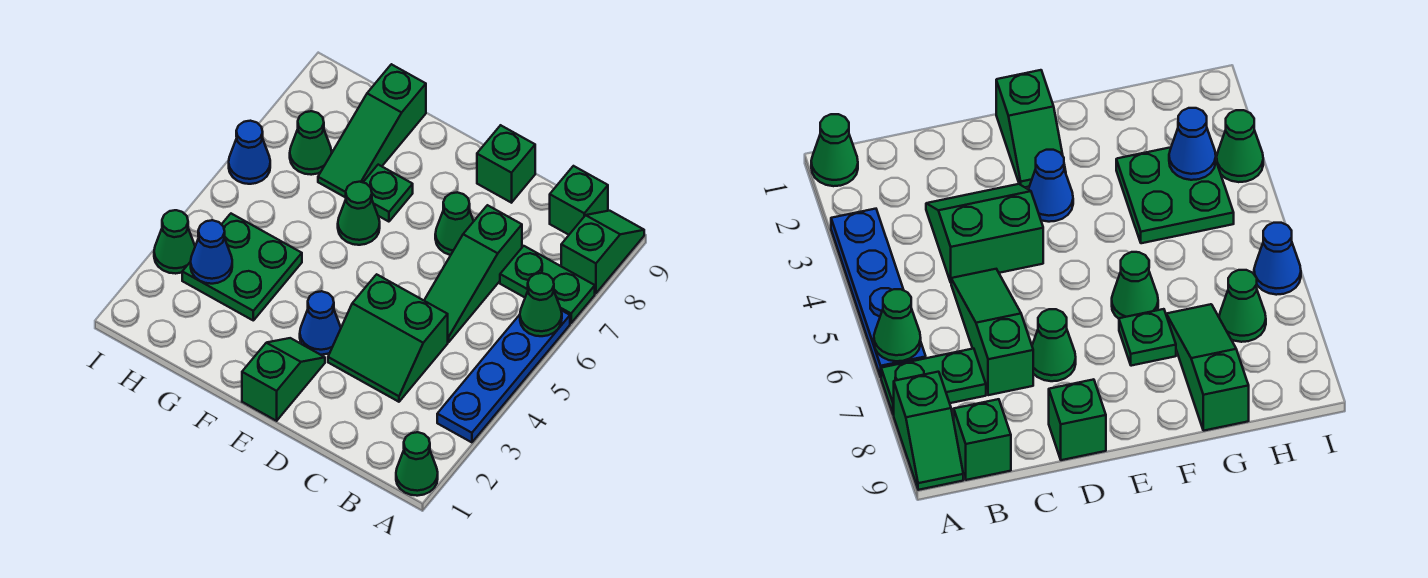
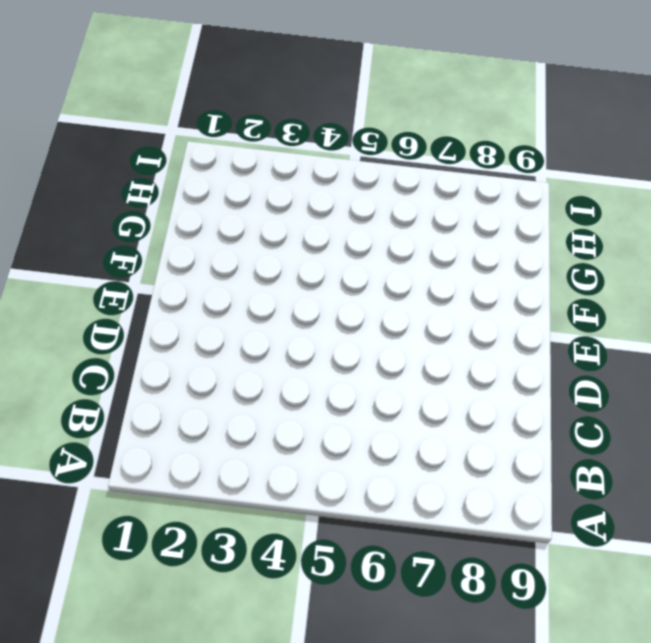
none -> green 1x1 cone [396,432,438,496]
none -> blue 1x4 plate [437,310,570,442]
none -> green 1x2 plate [500,246,595,323]

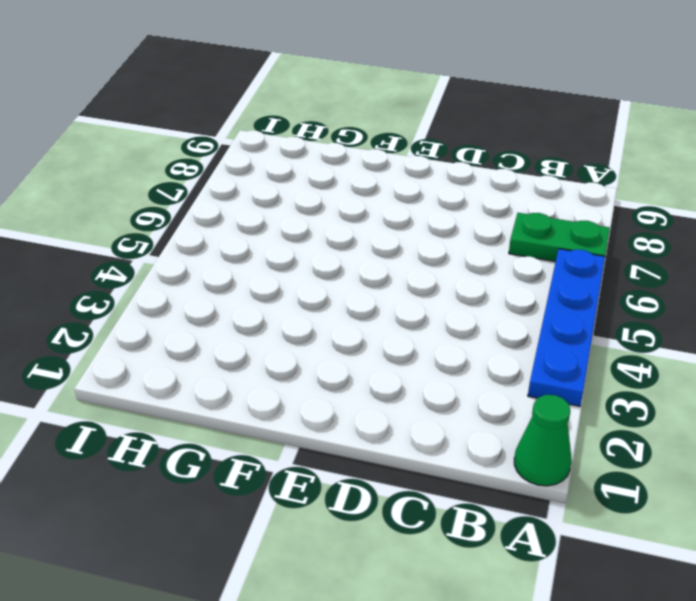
none -> green 1x2 slope [561,211,644,293]
none -> green 1x1 brick [550,166,608,235]
none -> green 2x2 slope [328,274,448,402]

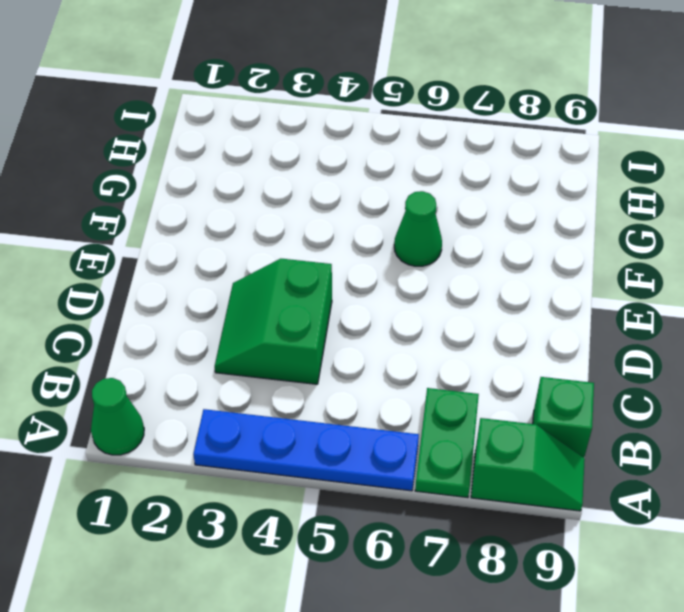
none -> green 1x3 slope [424,205,522,342]
none -> green 1x1 cone [435,192,474,255]
none -> green 1x1 brick [477,125,535,203]

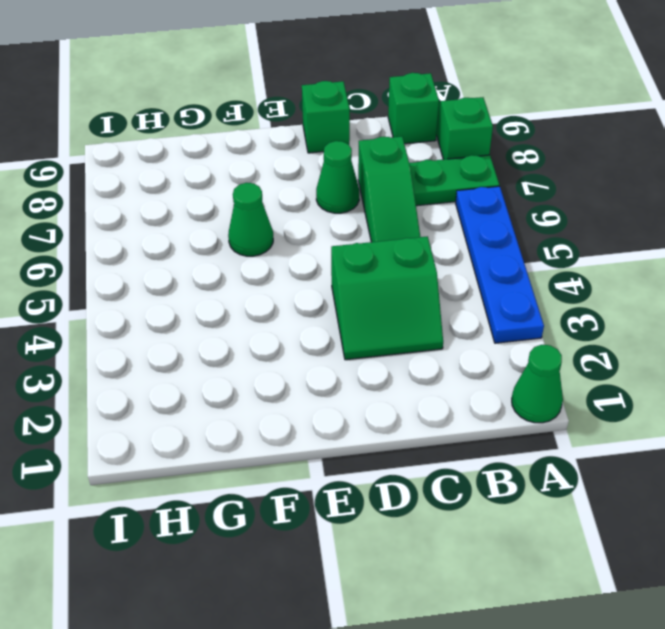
none -> green 1x2 slope [242,338,325,421]
none -> blue 1x1 cone [300,291,341,355]
none -> green 1x1 plate [363,165,413,222]

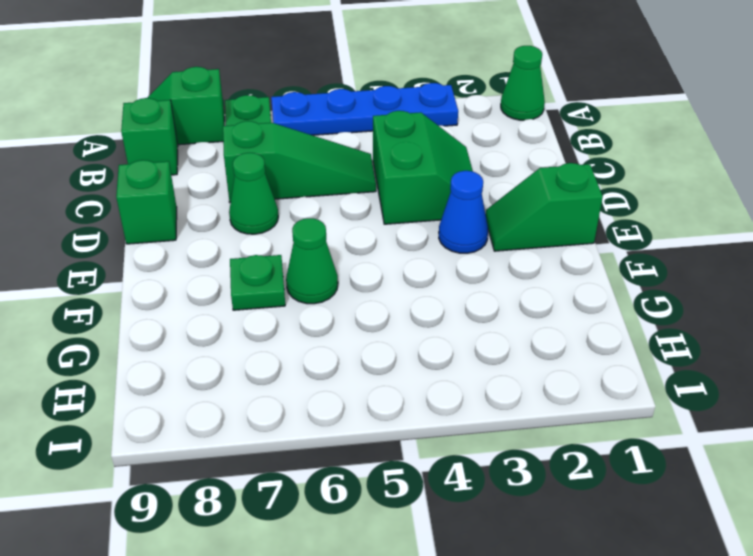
none -> green 2x2 plate [182,214,302,320]
none -> green 1x3 slope [318,64,426,198]
none -> green 1x1 cone [290,111,332,175]

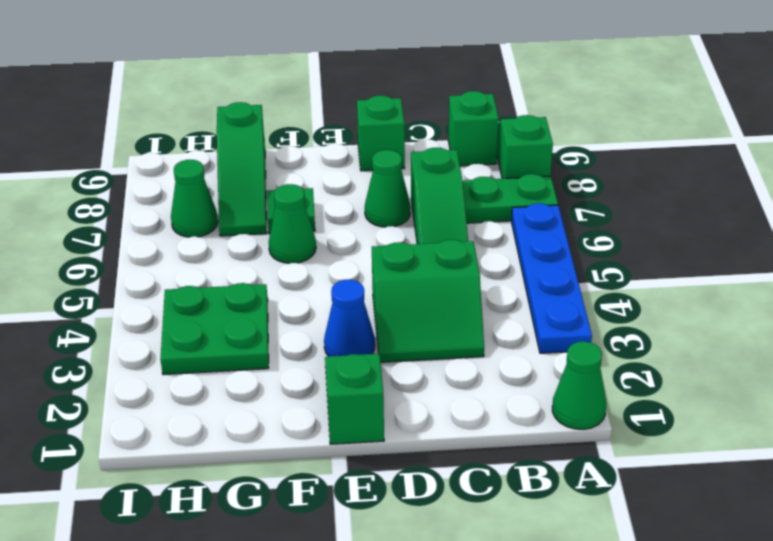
none -> green 1x1 cone [154,210,195,274]
none -> blue 1x1 cone [229,121,270,184]
none -> green 1x1 cone [520,273,562,336]

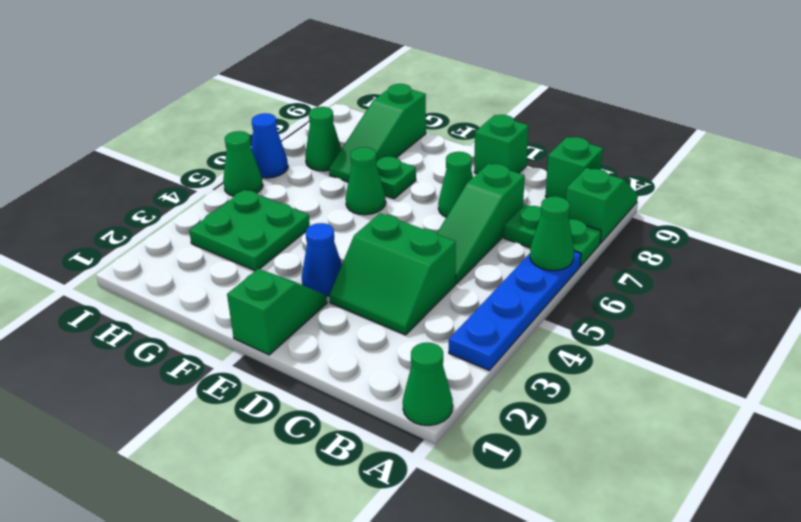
green 1x1 cone [223,131,263,196] -> green 1x1 cone moved to [154,210,195,274]
none -> blue 1x1 cone [191,220,232,284]

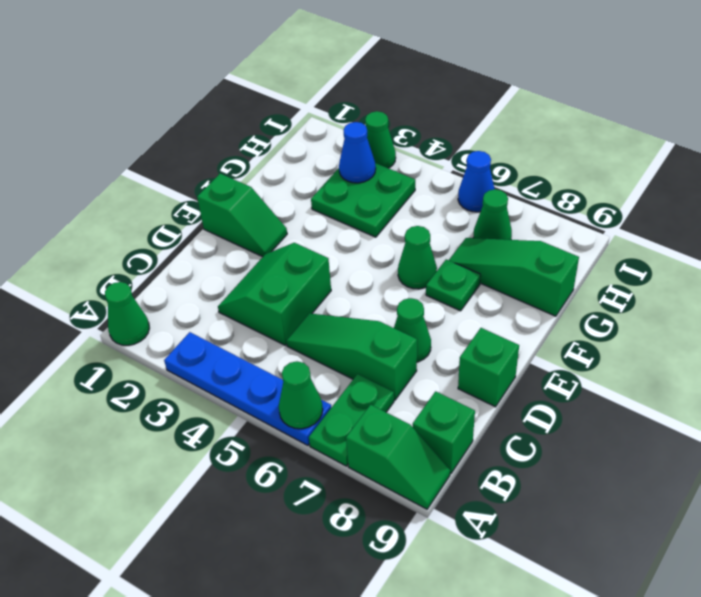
none -> blue 1x1 cone [300,291,341,355]

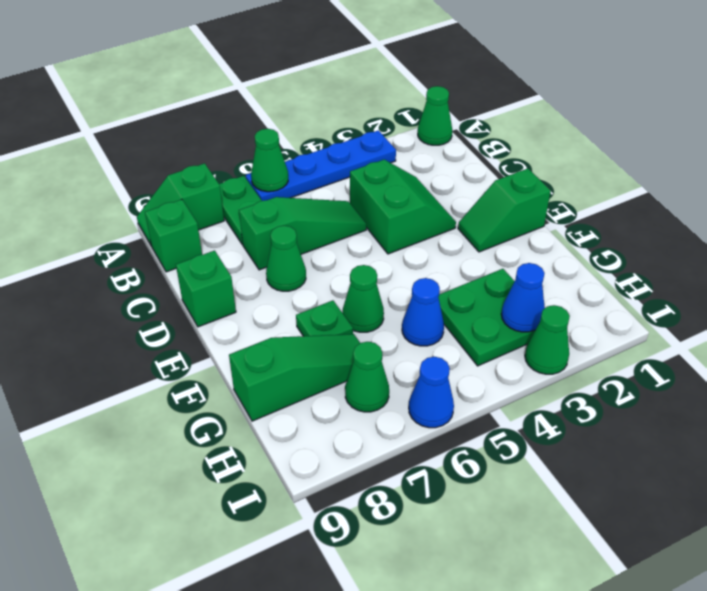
blue 1x1 cone [402,278,444,346] -> blue 1x1 cone moved to [300,291,341,355]

